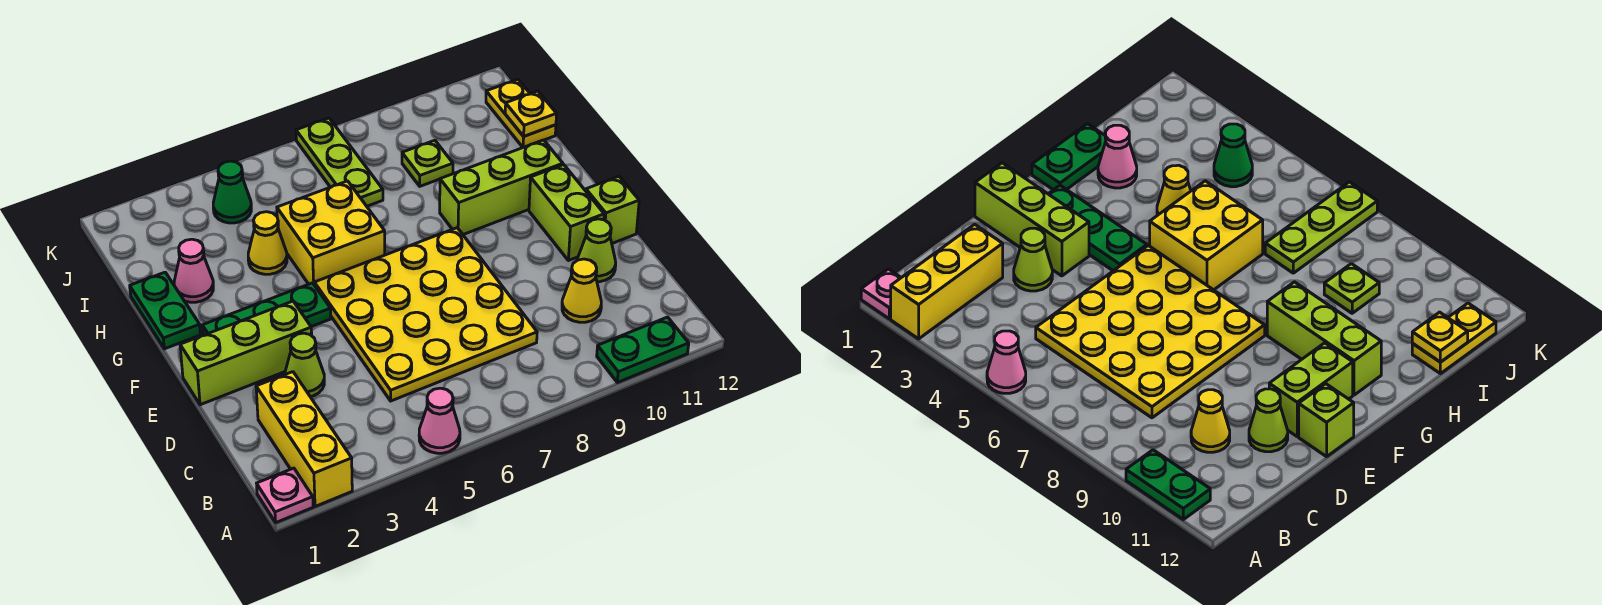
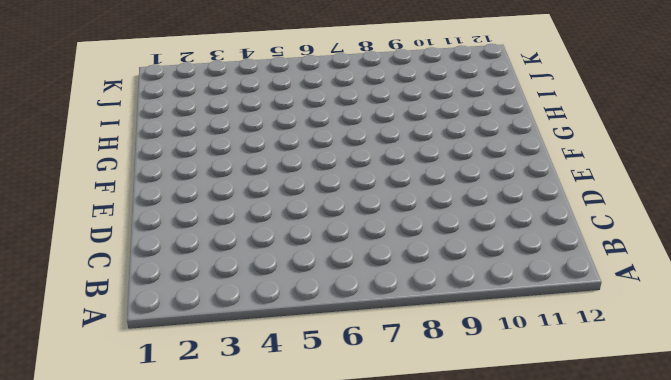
none -> pink 1x1 plate [257,468,313,522]
none -> yellow 1x3 brick [256,372,352,506]
none -> pink 1x1 cone [419,388,460,453]

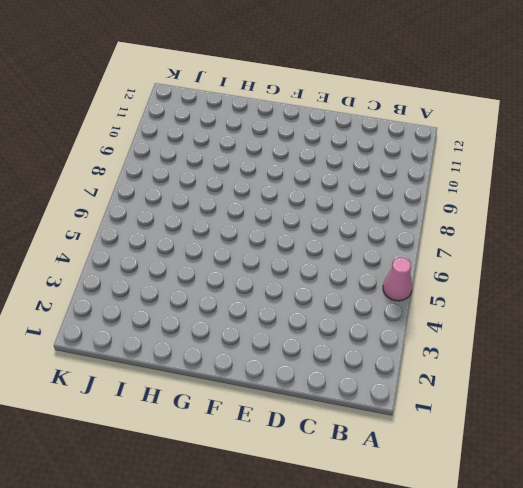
none -> pink 1x1 plate [257,468,313,522]
none -> yellow 1x3 brick [256,372,352,506]
none -> green 1x2 plate [597,317,689,383]

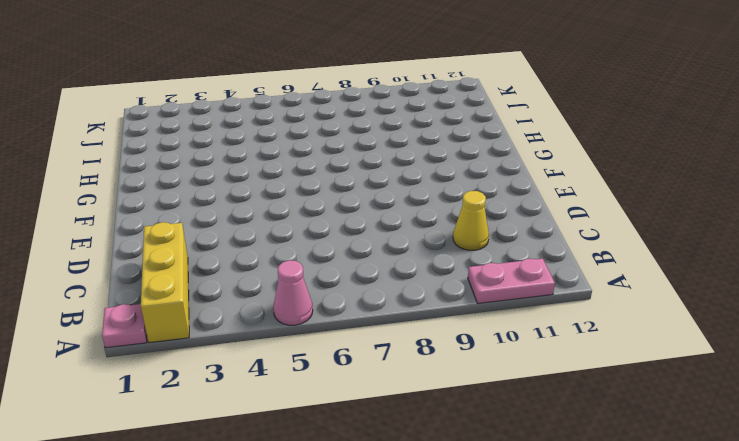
pink 1x2 plate [468,259,555,303] -> green 1x2 plate [597,317,689,383]
none -> yellow 4x4 plate [314,228,537,401]
none -> lime 1x1 cone [284,333,324,397]
none -> lime 1x1 cone [577,219,616,282]

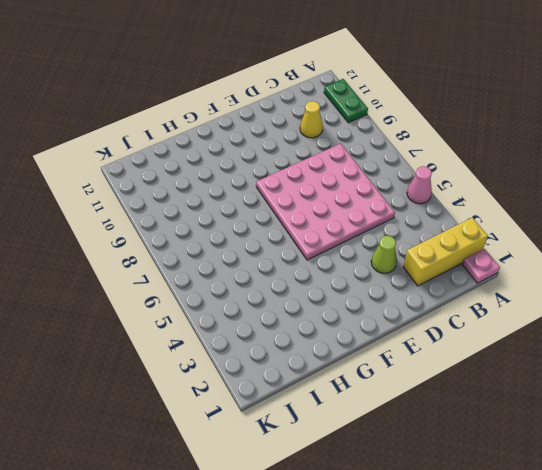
pink 4x4 plate [256,144,395,260] -> yellow 4x4 plate [314,228,537,401]
none -> lime 1x1 cone [577,219,616,282]
none -> lime 1x3 brick [180,301,312,405]
none -> lime 1x2 brick [529,165,604,261]

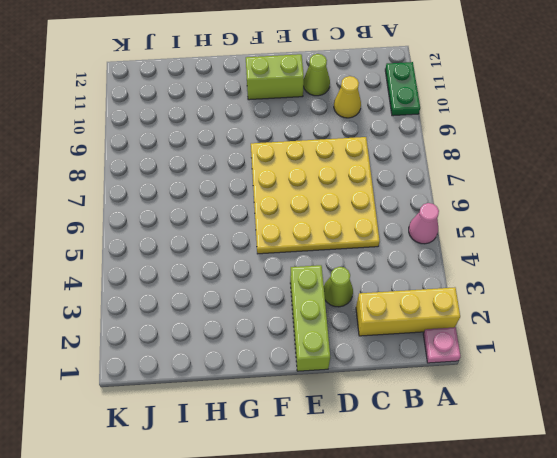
none -> lime 1x1 brick [586,176,639,243]
none -> green 1x3 plate [202,283,331,335]
none -> green 1x2 plate [130,272,200,349]

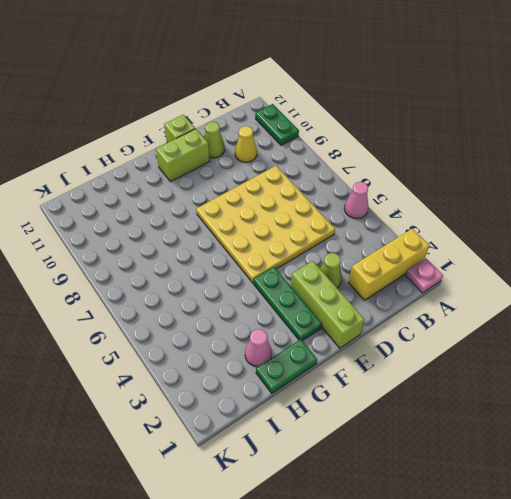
none -> yellow 2x2 brick [277,181,385,285]
none -> lime 1x3 brick [440,140,563,235]
none -> yellow 1x1 cone [248,212,287,274]

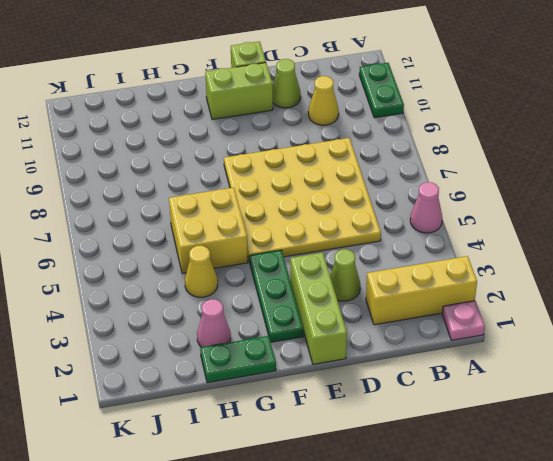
none -> lime 1x3 brick [440,140,563,235]
none -> lime 1x3 plate [296,118,383,206]
none -> lime 1x1 plate [402,140,453,186]

